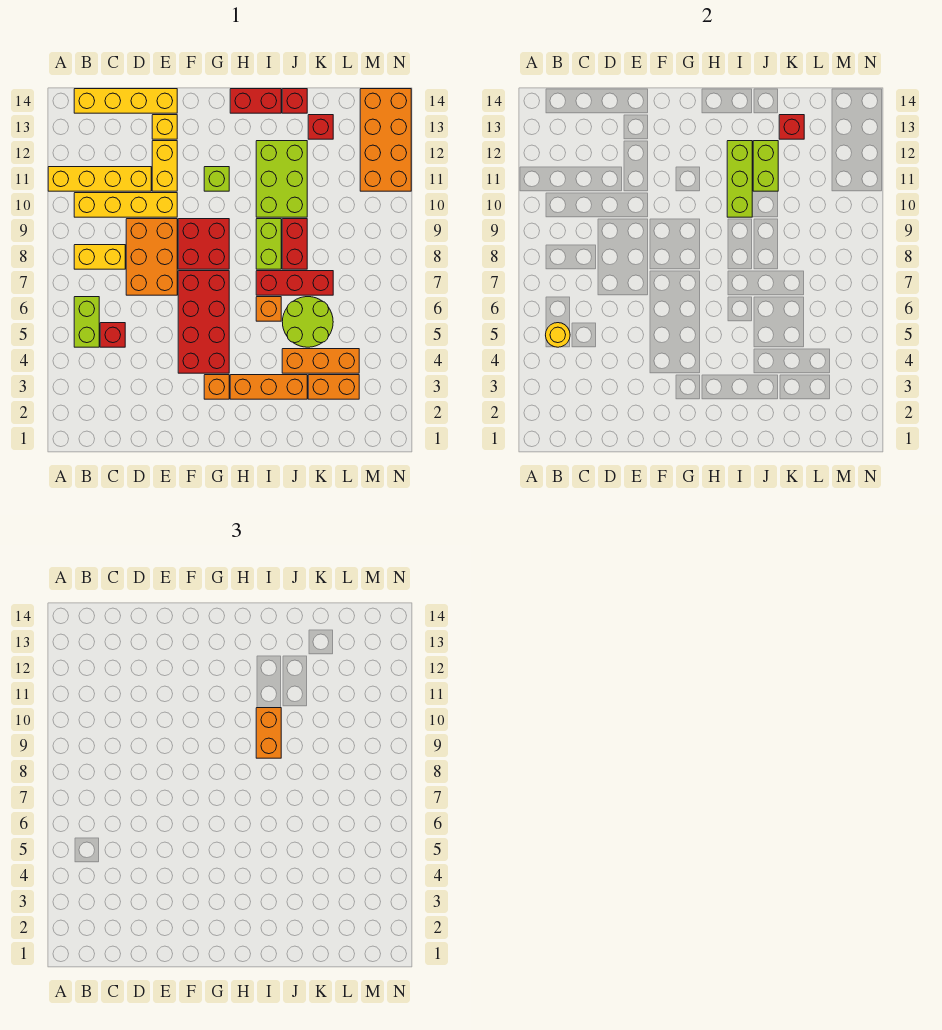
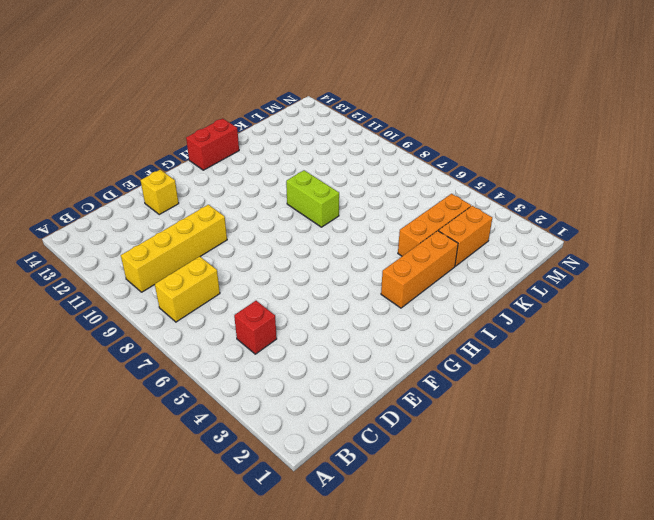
none -> yellow 1x4 brick [48,167,151,191]
none -> lime 1x2 brick [74,297,99,347]
none -> yellow 1x4 brick [74,89,177,113]
none -> orange 2x3 brick [126,219,177,295]

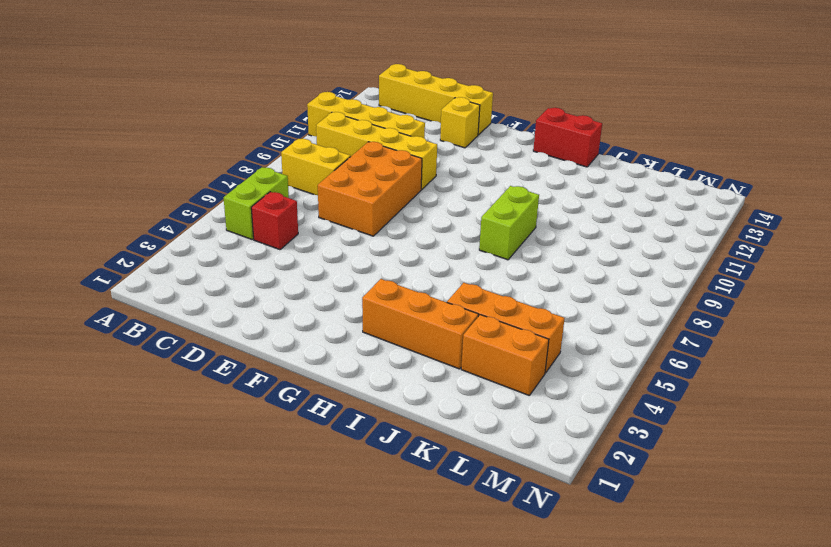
none -> yellow 1x2 brick [152,141,177,191]
none -> red 2x4 brick [178,271,229,373]
none -> red 2x2 brick [178,219,229,269]
none -> orange 1x1 brick [204,375,229,399]

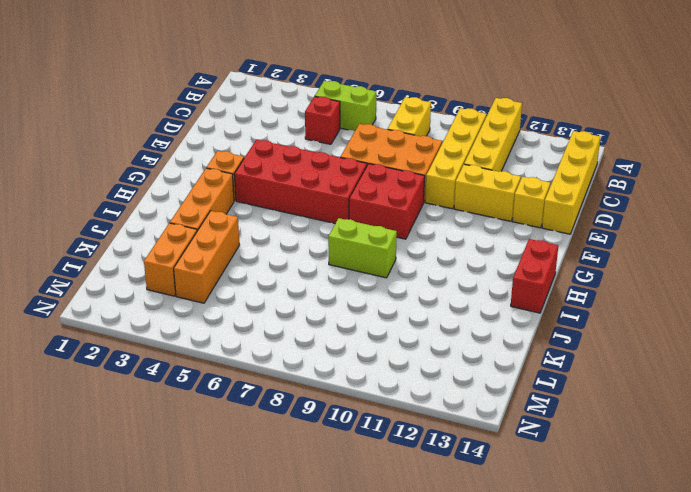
none -> lime 1x1 brick [204,167,229,191]
none -> orange 1x1 brick [256,297,281,321]
none -> red 1x3 brick [256,271,333,295]
none -> lime 2x3 brick [256,141,307,217]

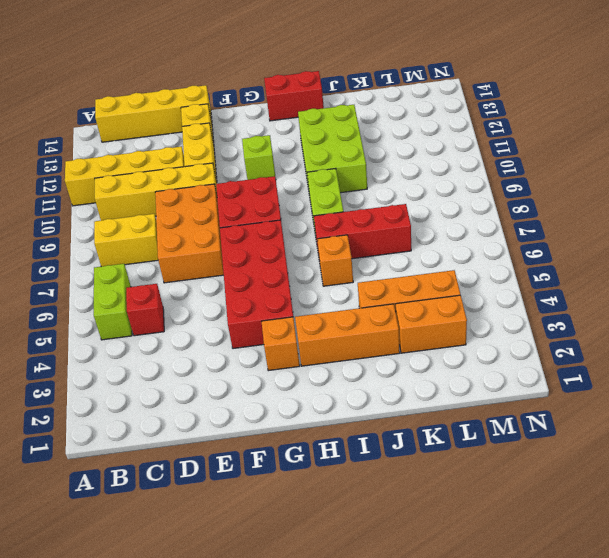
none -> lime 2x2 round brick [282,297,333,347]
none -> red 1x2 brick [282,219,307,269]
none -> red 1x1 brick [282,89,307,113]
none -> red 1x1 brick [308,115,333,139]

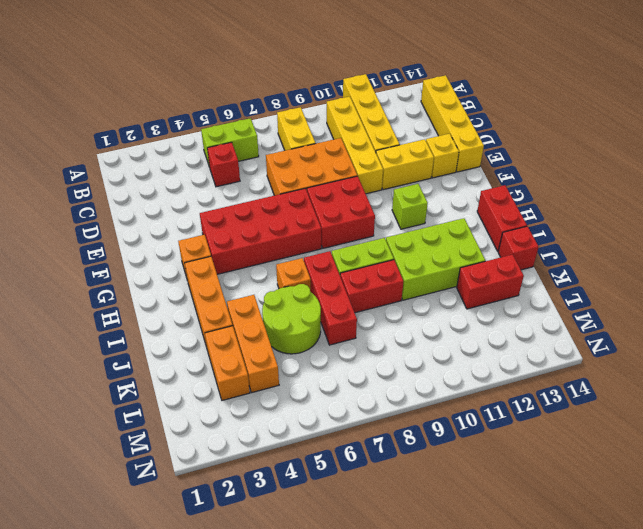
red 1x2 brick [457,255,524,309] -> red 1x1 brick [308,115,333,139]
none -> orange 2x4 brick [360,89,411,191]
none -> yellow 1x1 round brick [546,323,570,347]
none -> lime 1x3 brick [727,141,752,217]
none -> lime 1x2 brick [753,141,778,191]

